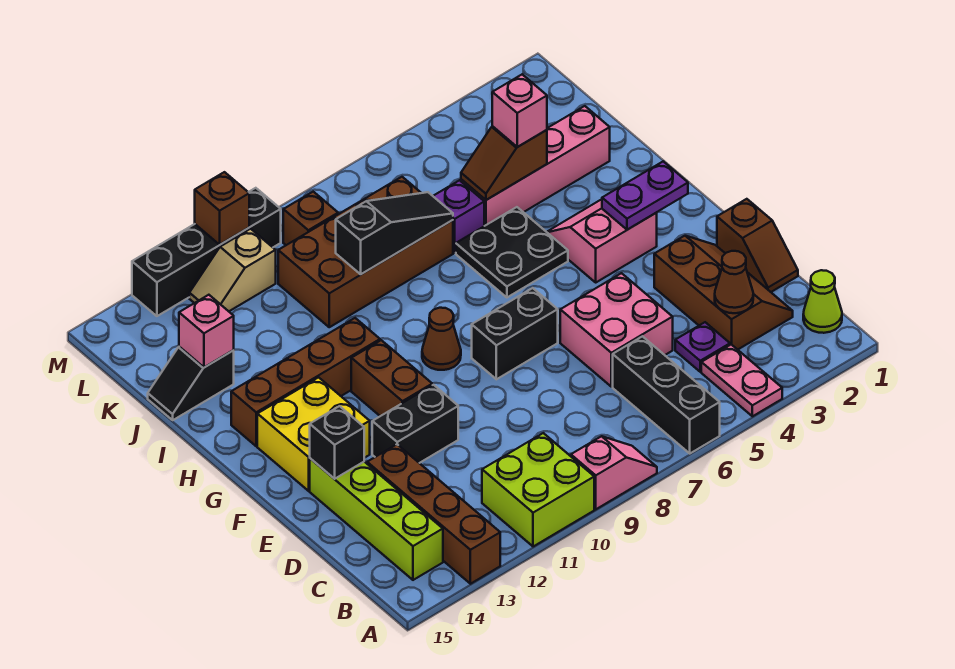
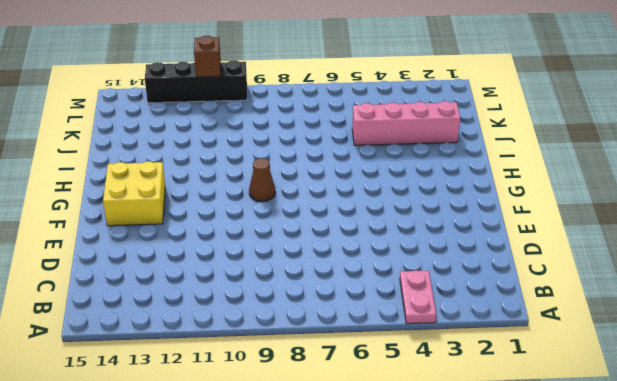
none -> black 1x3 brick [613,336,720,453]
none -> pink 1x2 slope [571,436,657,509]
none -> lime 2x2 brick [482,433,594,547]
none -> brown 1x4 brick [367,444,500,584]

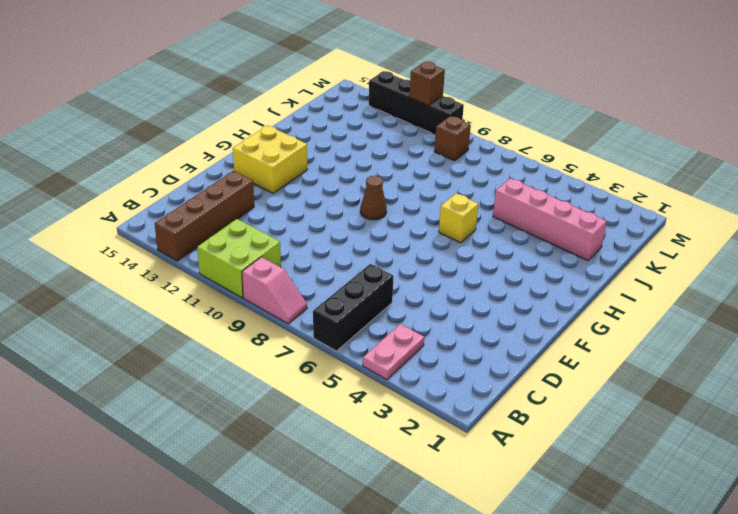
yellow 1x1 brick [439,193,478,243] -> black 2x2 plate [456,207,568,297]
none -> lime 1x1 cone [803,270,842,333]
none -> lime 1x4 brick [310,458,443,580]
none -> brown 2x3 slope [654,236,793,350]
none -> purple 1x1 plate [675,322,730,372]

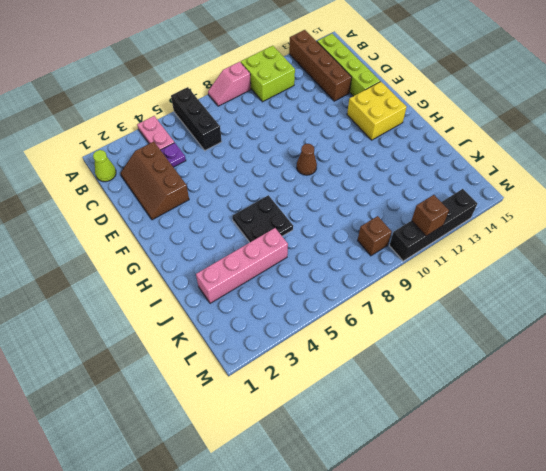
none -> brown 1x2 slope [717,199,798,292]
none -> pink 2x2 brick [560,273,673,387]
none -> black 1x2 brick [372,385,458,463]
none -> black 1x2 brick [472,288,558,379]

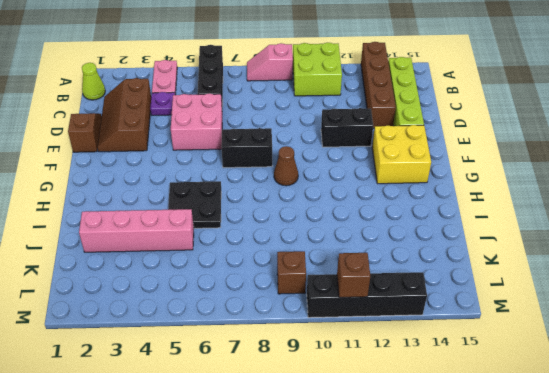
none -> brown 1x2 brick [351,340,432,416]
none -> pink 2x2 slope [547,199,657,282]
none -> brown 1x4 brick [231,318,380,446]
none -> purple 1x1 brick [433,180,484,253]

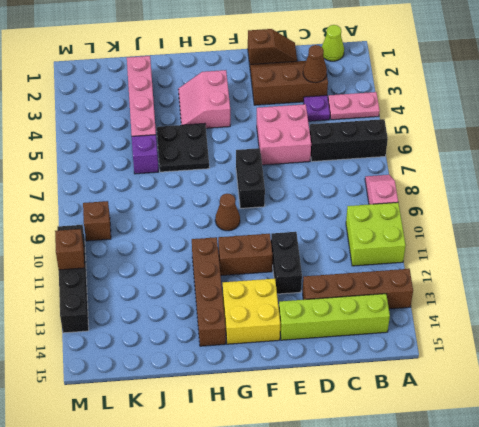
none -> brown 2x4 brick [278,177,453,327]
none -> black 1x2 slope [148,347,234,420]
none -> tan 1x2 slope [189,229,276,311]
none -> black 1x1 brick [310,406,364,479]

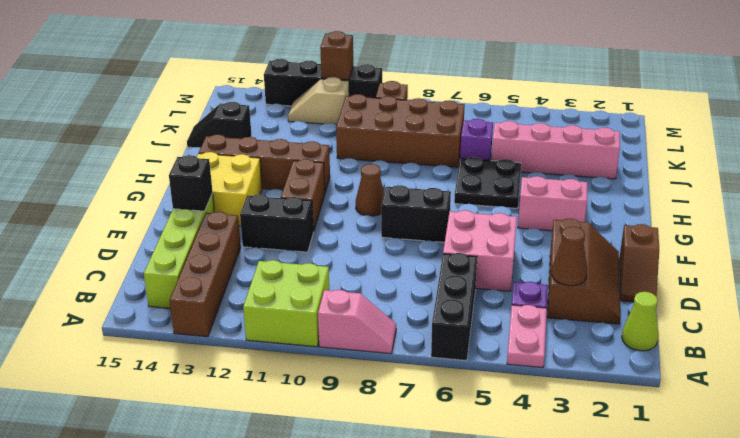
none -> purple 1x2 plate [602,161,688,230]
none -> brown 1x2 slope [461,126,547,200]
none -> black 1x3 slope [336,192,453,274]
none -> pink 1x1 brick [179,295,234,367]

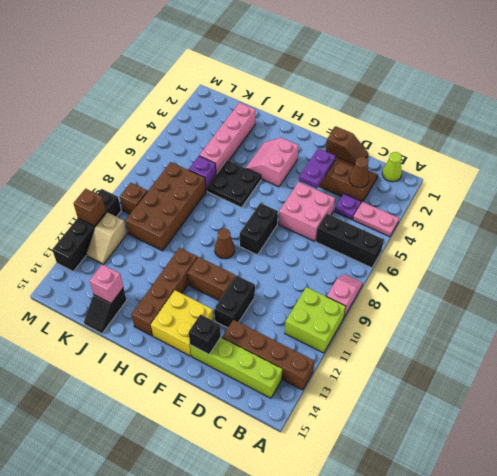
purple 1x2 plate [299,148,335,189] -> purple 1x2 plate moved to [602,161,688,230]
none -> brown 1x2 slope [461,126,547,200]
none -> black 1x3 slope [336,192,453,274]
none -> pink 1x1 brick [492,74,547,147]

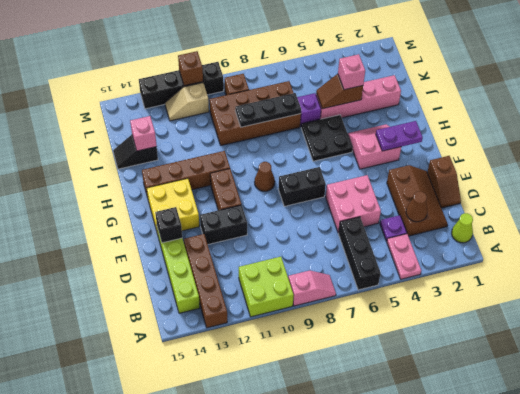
black 1x3 plate [235,93,301,127] -> black 1x3 slope [336,192,453,274]

